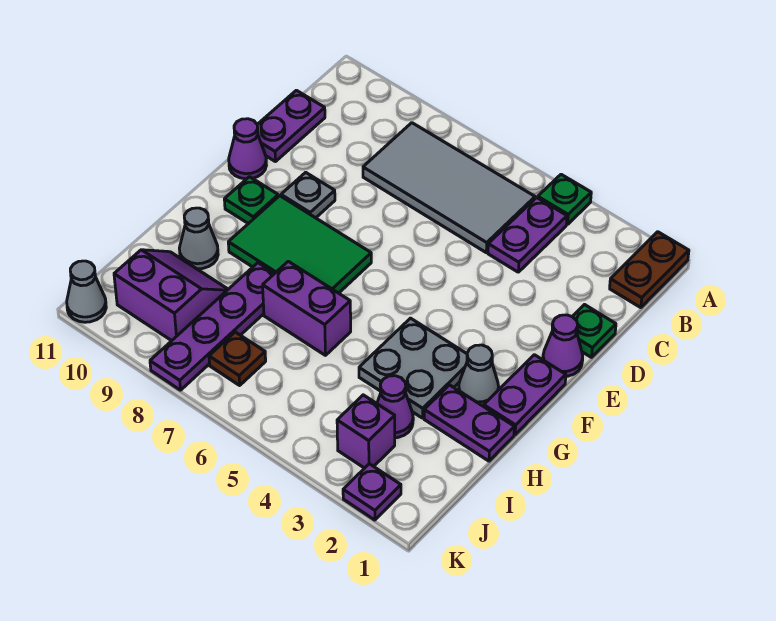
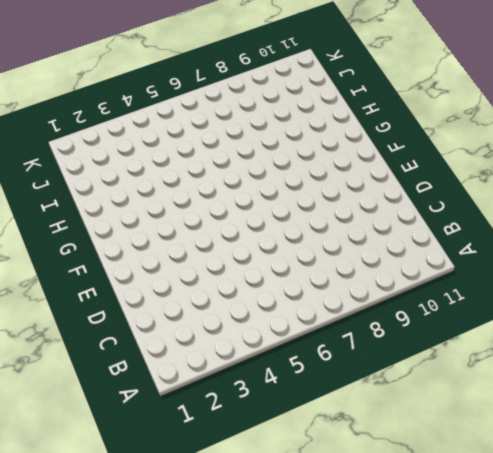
none -> brown 1x2 plate [610,232,689,308]
none -> green 1x1 plate [538,174,591,225]
none -> purple 1x2 plate [488,198,567,272]

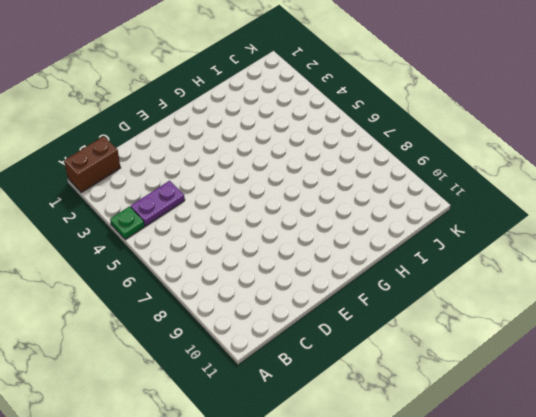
brown 1x2 brick [64,136,120,192] -> brown 1x2 plate [610,232,689,308]
none -> grey 2x4 tile [363,123,535,252]
none -> purple 1x2 plate [257,90,325,162]
none -> green 1x1 plate [572,305,616,357]

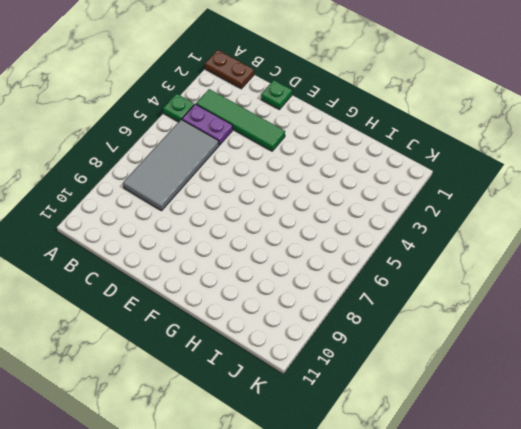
green 1x4 tile [196,89,285,151] -> none
none -> purple 1x2 plate [257,90,325,162]
none -> purple 1x1 cone [543,315,583,376]
none -> grey 1x1 plate [281,172,335,218]

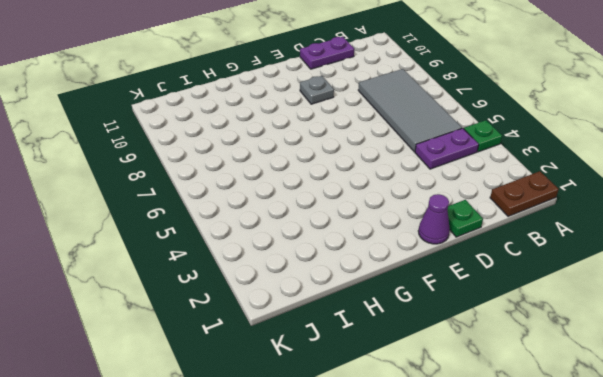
none -> purple 1x1 cone [229,119,266,179]
none -> purple 1x2 plate [484,355,566,435]
none -> green 2x3 tile [228,196,371,293]

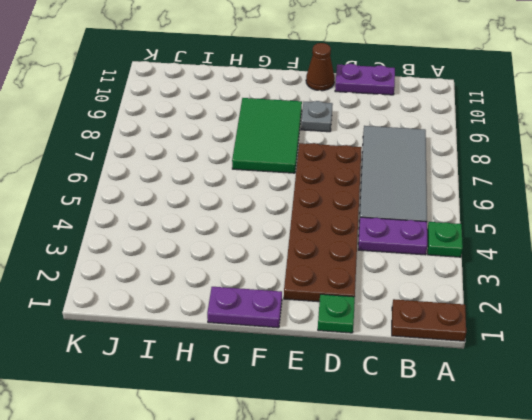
brown 2x6 plate [284,143,362,302] -> none
brown 1x1 cone [306,43,335,91] -> purple 1x1 cone [229,119,266,179]
none -> purple 1x1 cone [543,315,583,376]
none -> green 1x1 plate [224,177,278,224]
none -> grey 1x1 cone [459,345,499,406]

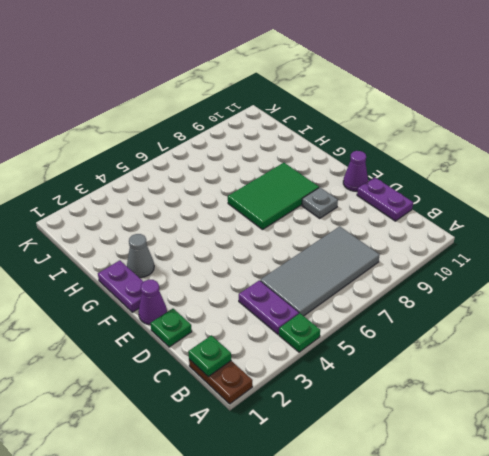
green 1x1 plate [188,335,231,376] -> green 1x1 plate moved to [224,177,278,224]
none -> grey 2x2 plate [359,318,467,418]
none -> purple 1x2 plate [424,385,514,461]
none -> purple 1x2 brick [263,261,351,355]

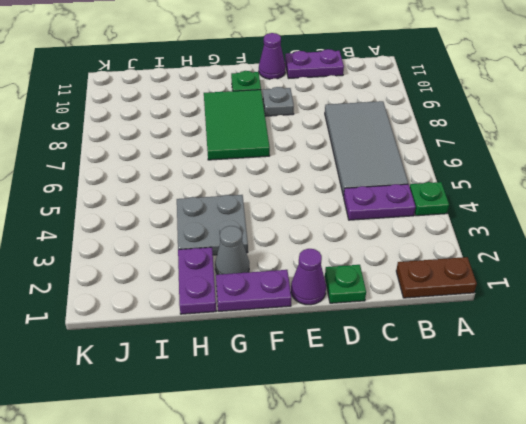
none -> purple 1x2 brick [263,261,351,355]
none -> purple 1x4 plate [150,263,275,390]
none -> grey 1x1 cone [179,208,218,269]

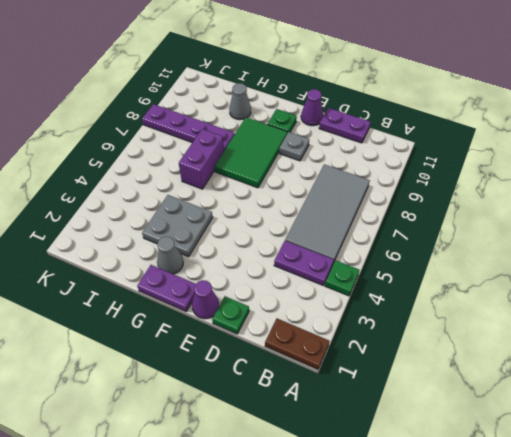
none -> purple 1x2 plate [424,385,514,461]
none -> purple 1x1 cone [377,376,413,438]
none -> purple 2x2 slope [114,250,228,341]

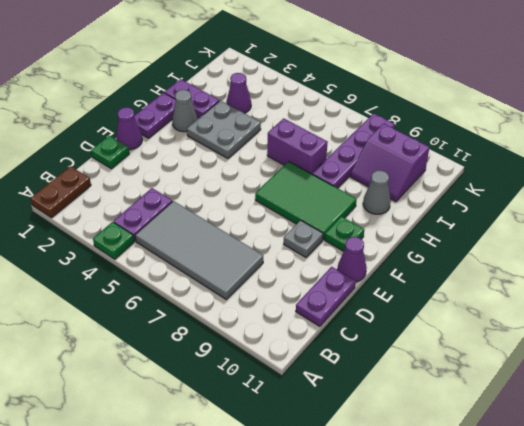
none -> purple 1x1 brick [337,395,395,468]
none -> brown 1x1 plate [209,332,266,385]
none -> purple 1x1 plate [343,464,401,520]

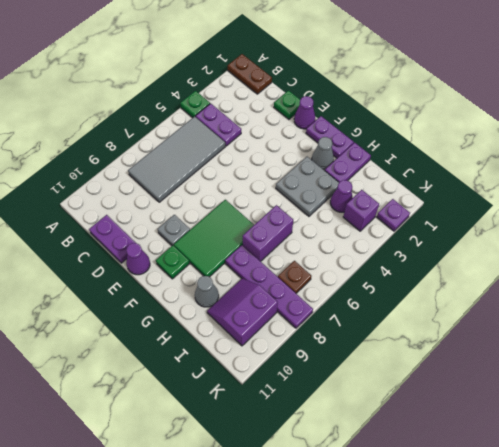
none -> grey 1x1 cone [67,261,106,322]

